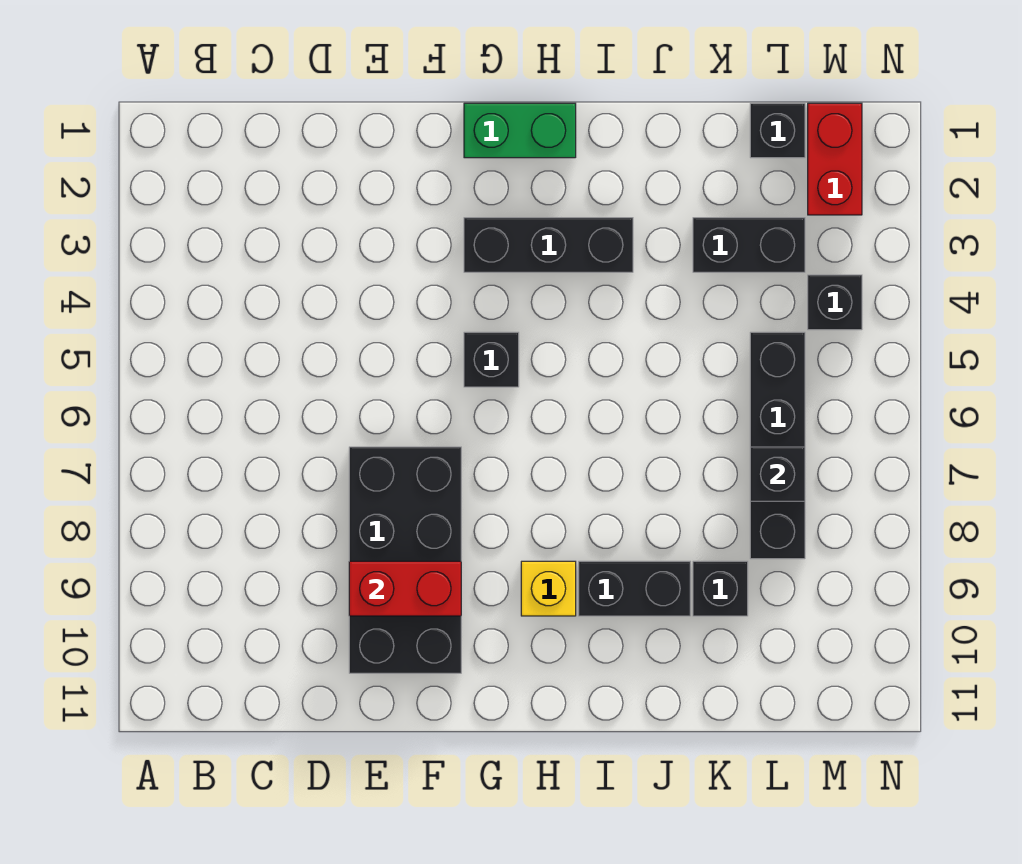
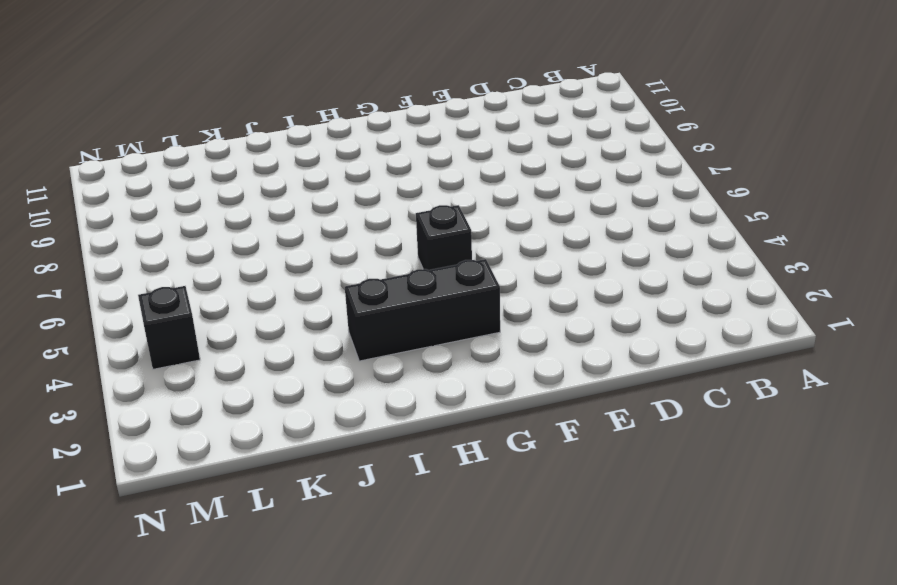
none -> black 2x4 brick [349,447,461,673]
none -> green 1x2 brick [464,103,576,158]
none -> yellow 1x1 brick [521,561,576,616]

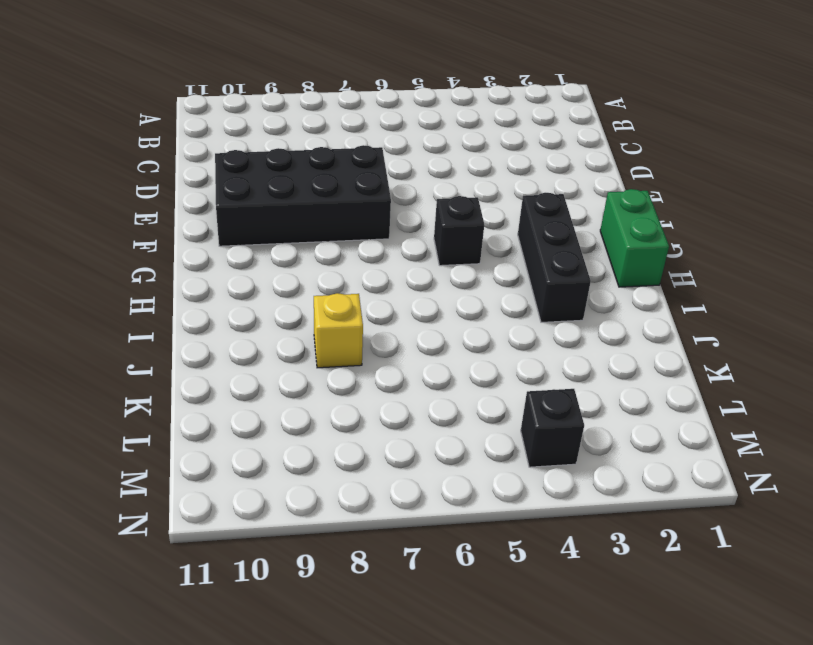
yellow 1x1 brick [314,293,363,368] -> yellow 1x1 brick moved to [521,561,576,616]
none -> black 1x2 brick [579,561,690,616]
none -> black 1x2 brick [693,218,805,272]
none -> black 1x1 brick [693,561,748,616]

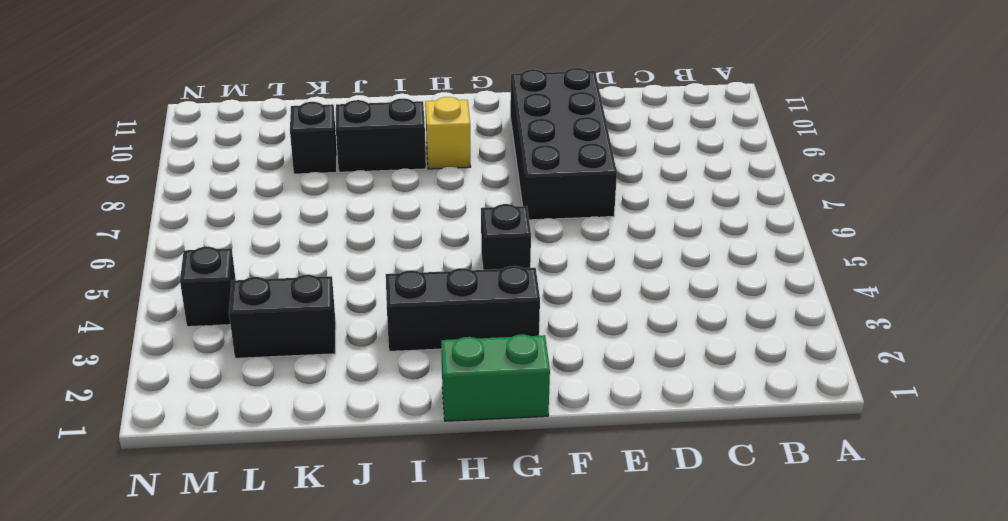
none -> black 1x1 brick [750,103,805,158]
none -> black 1x4 brick [750,332,805,559]
none -> red 1x2 brick [808,103,862,215]

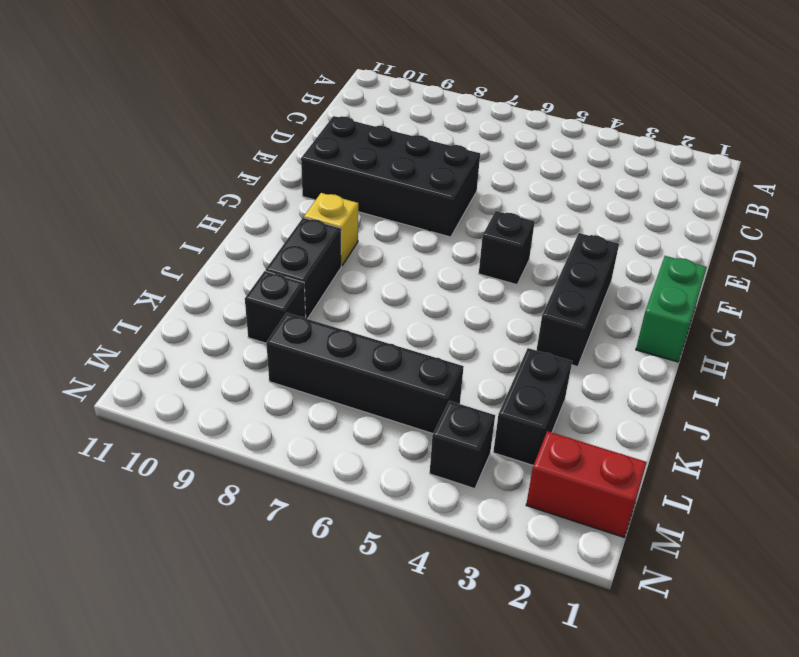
none -> black 1x1 brick [750,103,805,158]
none -> red 1x2 brick [349,561,461,616]
none -> black 1x1 brick [750,447,805,501]

